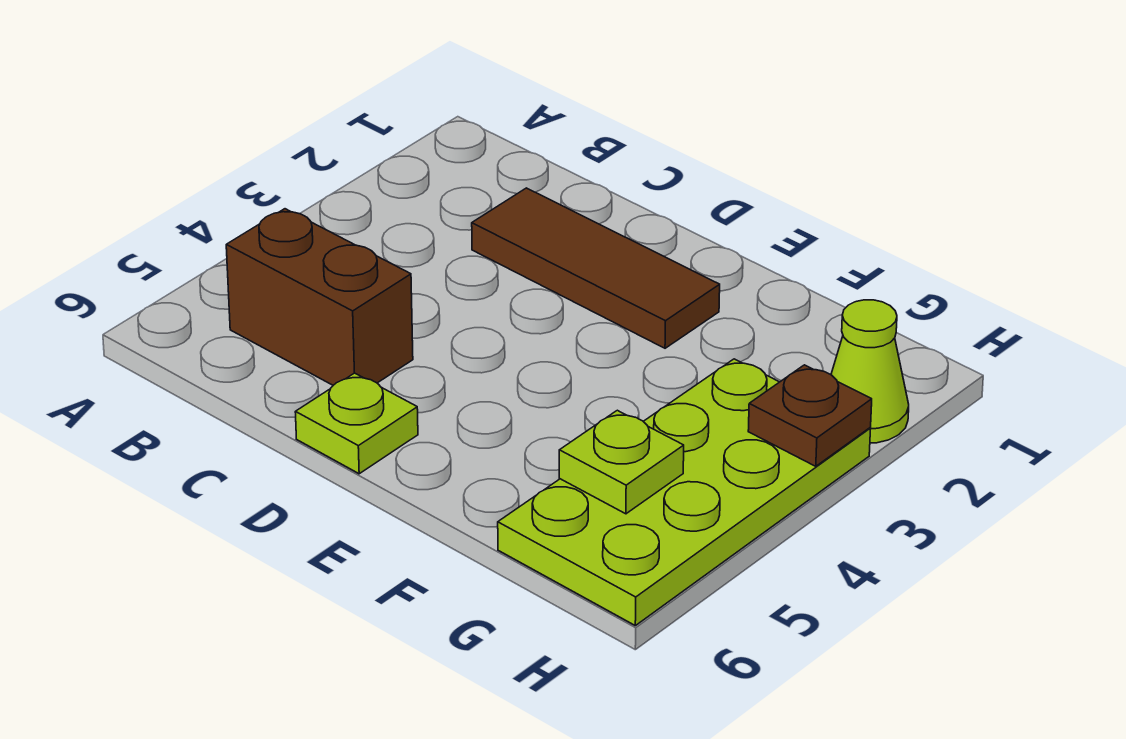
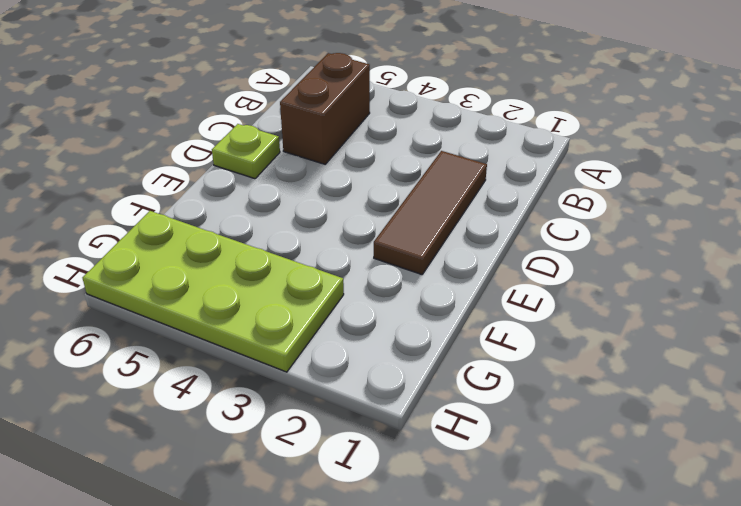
none -> lime 1x1 cone [831,300,909,443]
none -> lime 1x1 plate [559,410,684,514]

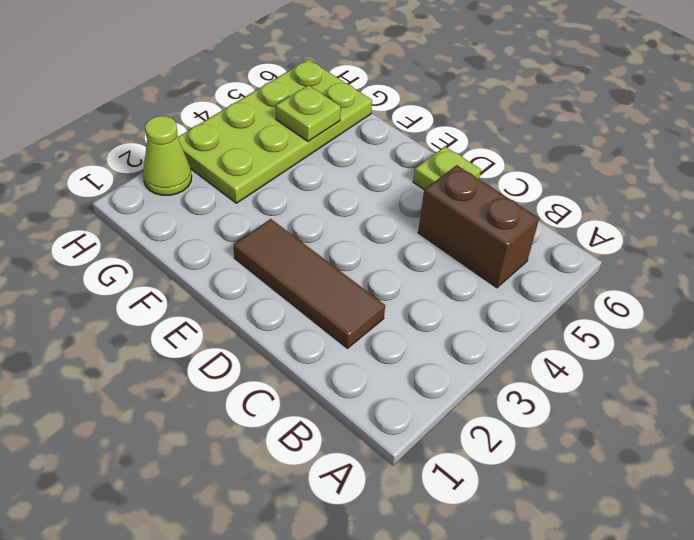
none -> brown 1x1 plate [748,365,872,466]

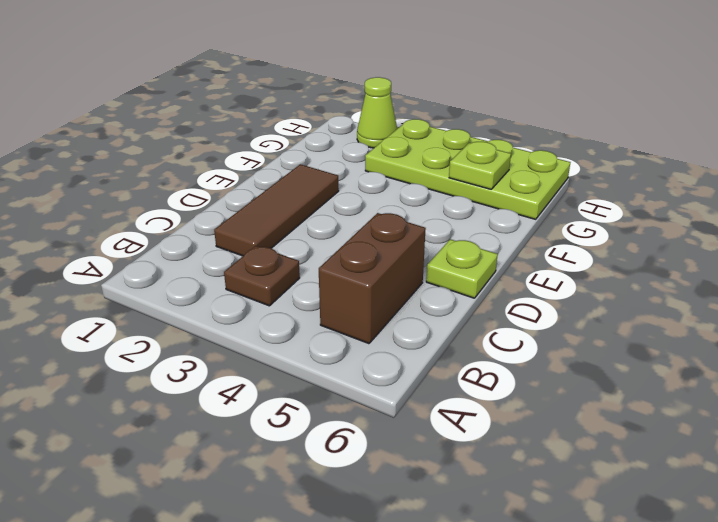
brown 1x1 plate [224,246,300,306] -> brown 1x1 plate moved to [748,365,872,466]

